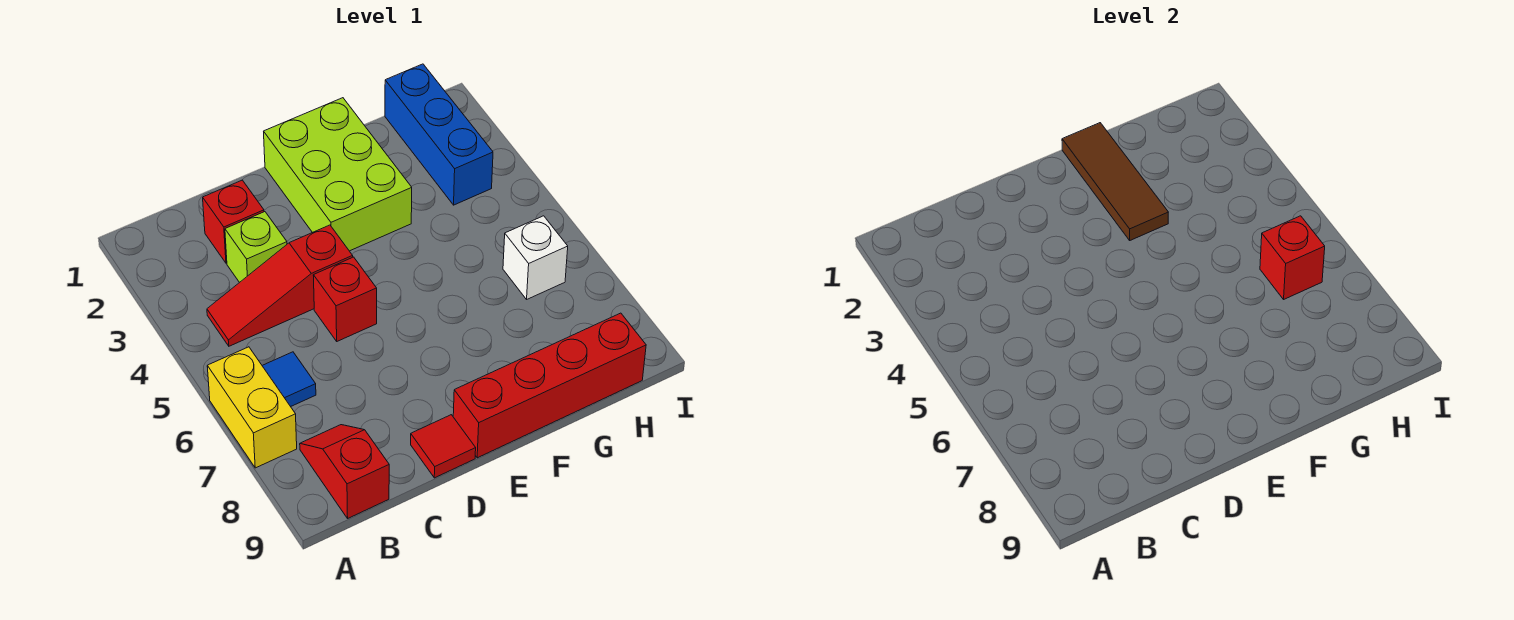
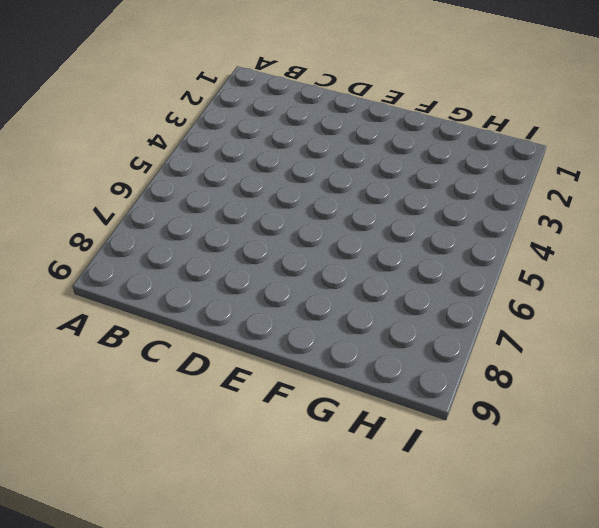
none -> yellow 1x2 brick [207,347,297,468]
none -> red 1x3 slope [207,225,353,346]
none -> blue 1x1 tile [262,352,316,407]

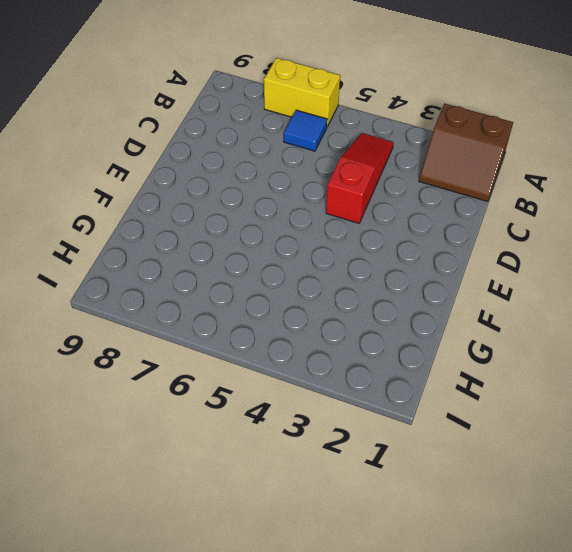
brown 2x2 slope [419,103,513,201] -> none
none -> red 1x2 slope [300,425,389,518]
none -> red 1x1 brick [203,180,264,263]
none -> lime 1x1 brick [225,212,287,283]

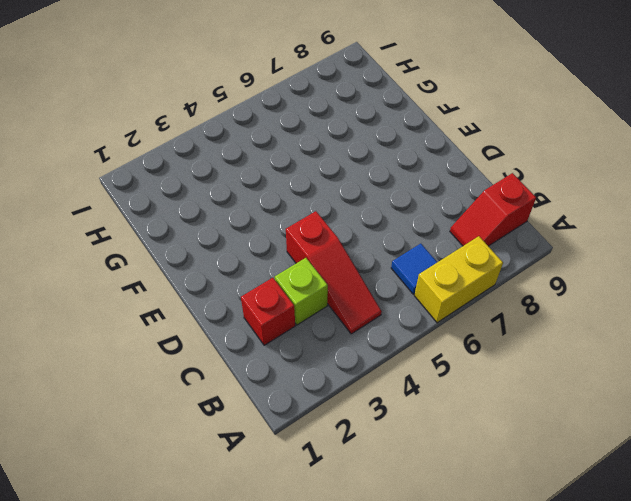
none -> red 1x1 brick [313,257,377,341]
none -> red 1x1 tile [411,415,476,478]
none -> lime 2x3 brick [264,98,412,251]

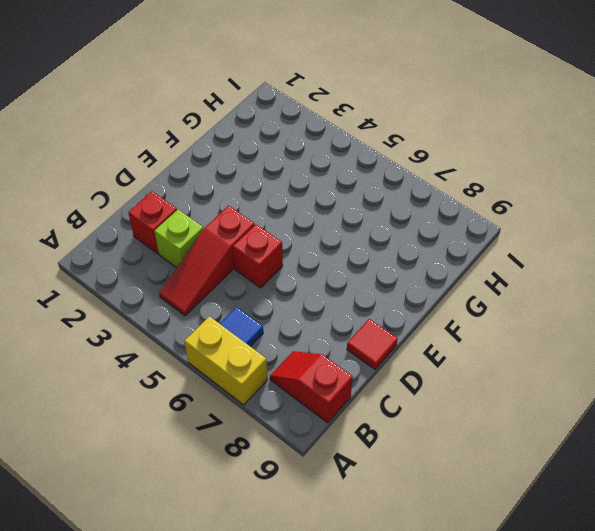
none -> lime 2x3 brick [264,98,412,251]
none -> red 1x4 brick [453,313,646,458]
none -> blue 1x3 brick [385,64,493,205]

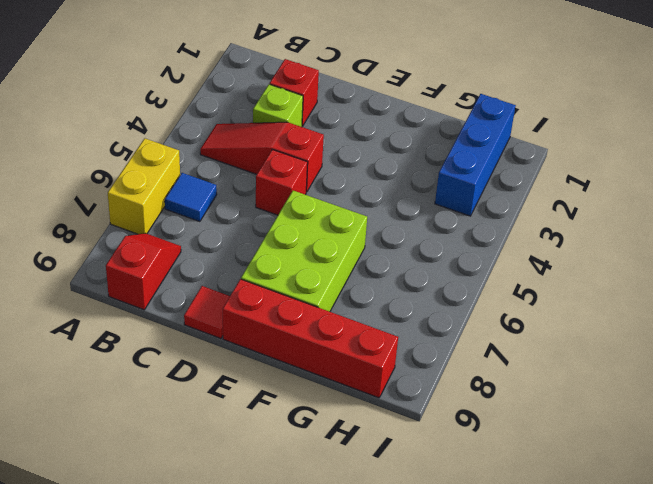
lime 2x3 brick [241,191,367,312] -> lime 2x3 brick moved to [264,98,412,251]
none -> white 1x1 brick [503,216,568,299]
none -> brown 1x3 tile [1062,123,1168,240]
none -> red 1x1 brick [1260,216,1325,299]

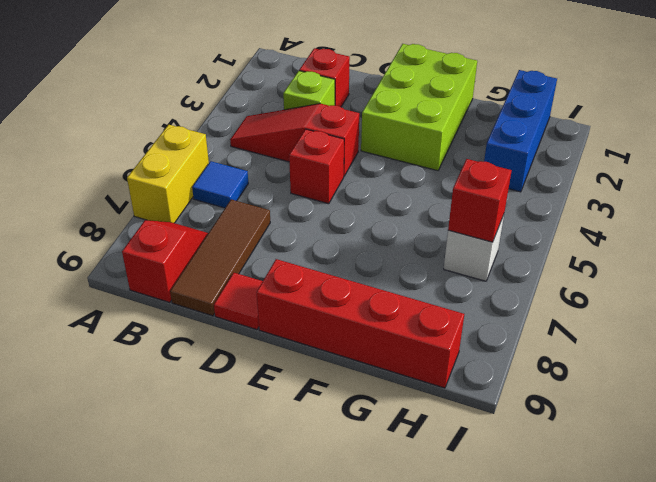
brown 1x3 tile [170,199,270,316] -> brown 1x3 tile moved to [1062,123,1168,240]

